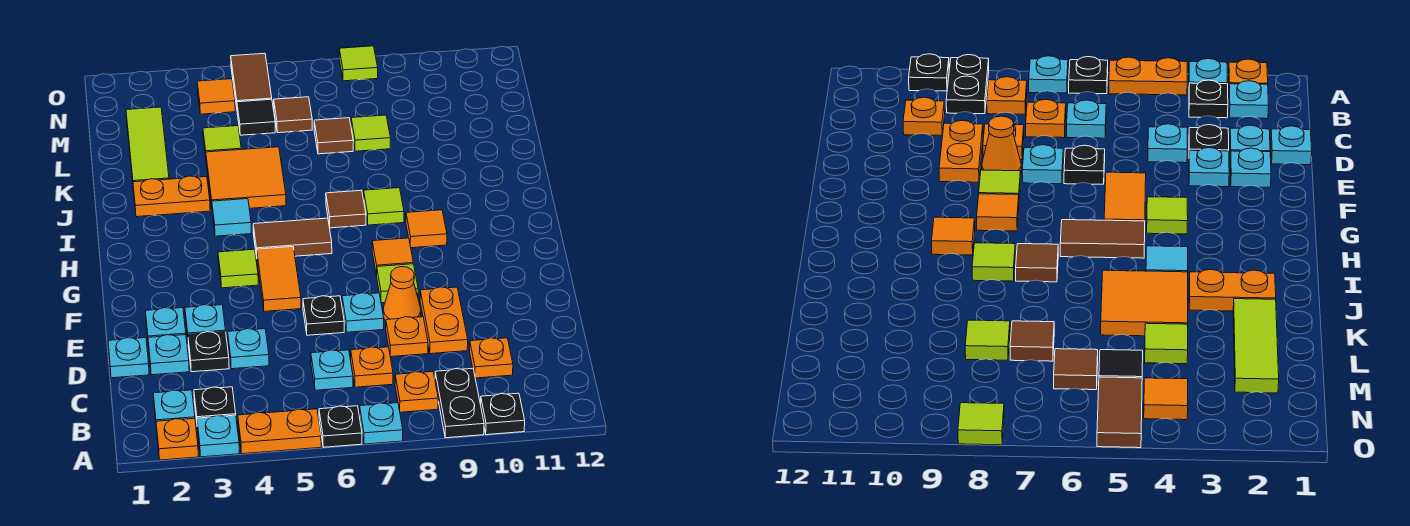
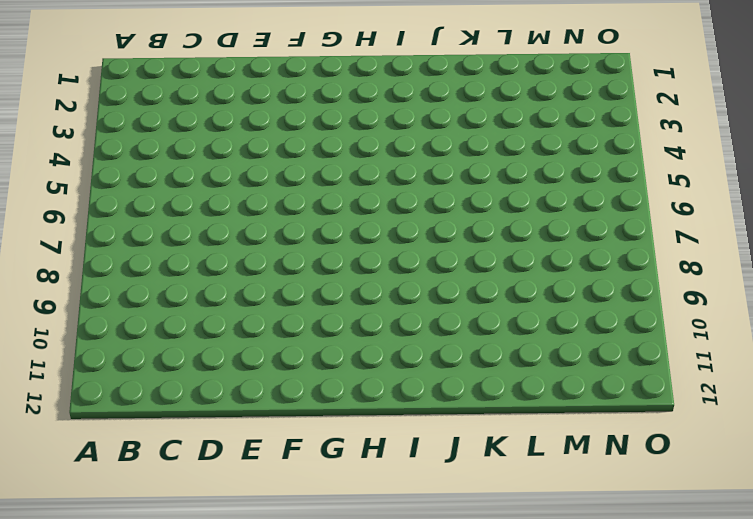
none -> orange 1x1 plate [156,418,198,460]
none -> cyan 1x1 plate [197,415,239,457]
none -> orange 1x2 plate [238,409,321,454]
none -> black 1x1 plate [319,406,362,447]

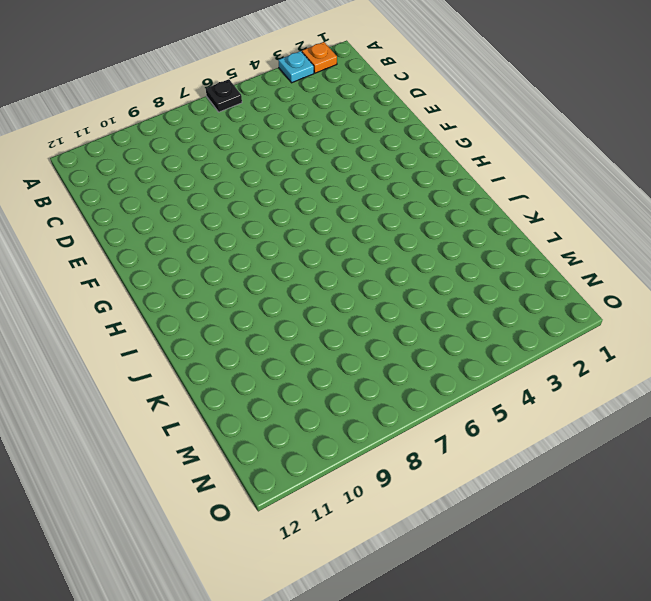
none -> orange 1x2 plate [238,409,321,454]
none -> cyan 1x1 plate [360,403,403,444]
none -> black 1x2 plate [435,368,484,438]
none -> black 1x1 plate [481,393,525,435]

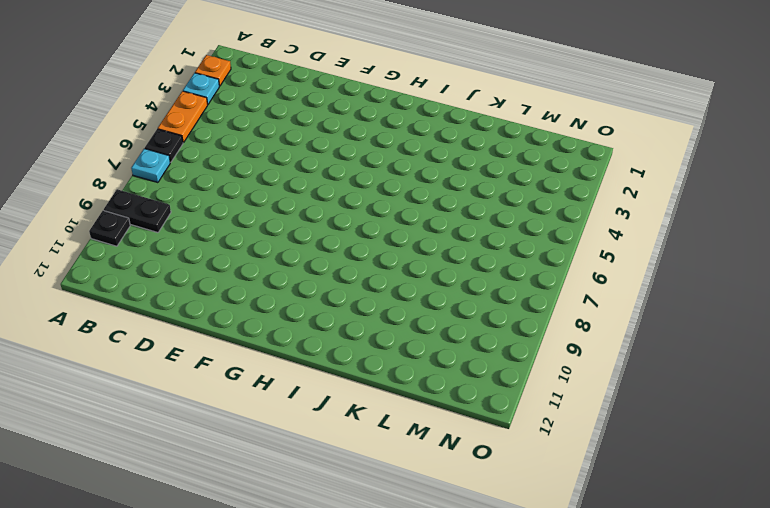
none -> cyan 1x1 plate [153,390,195,421]
none -> black 1x1 plate [194,387,236,421]
none -> orange 1x1 plate [395,372,438,412]
none -> cyan 1x1 plate [311,350,353,390]

